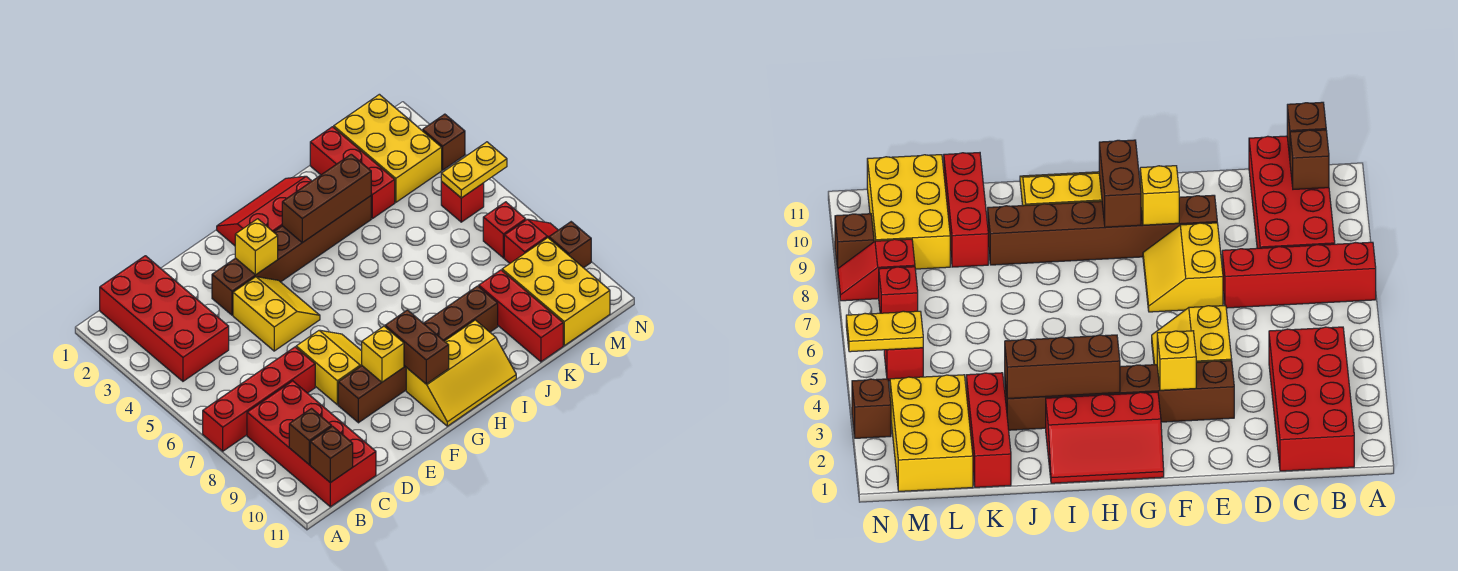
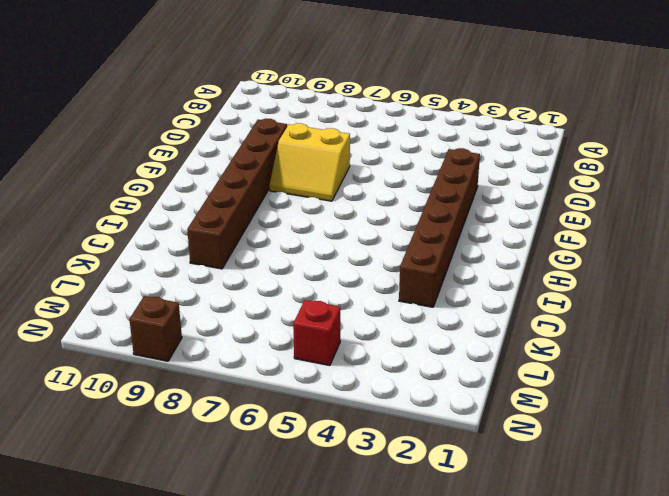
none -> red 1x4 brick [203,347,315,451]
none -> red 2x4 brick [100,256,229,381]
none -> red 2x4 brick [247,381,376,507]

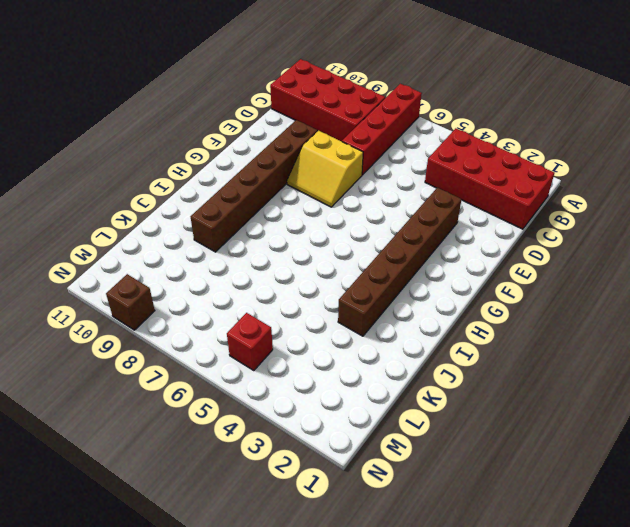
none -> yellow 2x2 slope [233,277,320,351]
none -> red 2x3 slope [217,176,312,246]
none -> yellow 2x3 slope [406,320,516,426]

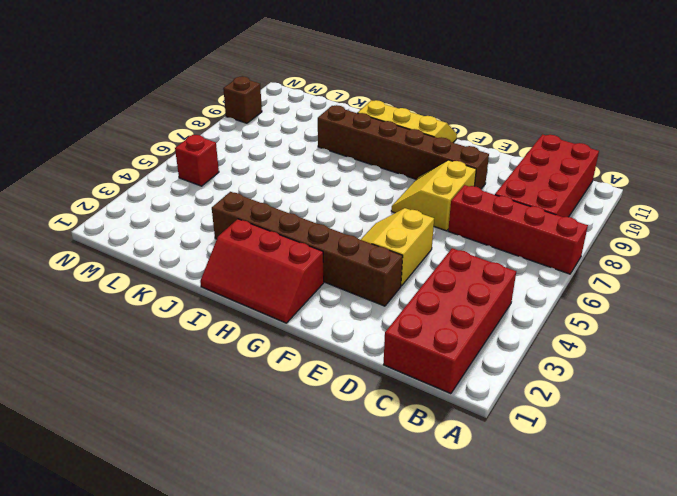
none -> red 1x3 brick [310,127,395,219]
none -> red 1x3 brick [479,270,563,362]
none -> yellow 2x3 brick [334,94,442,202]

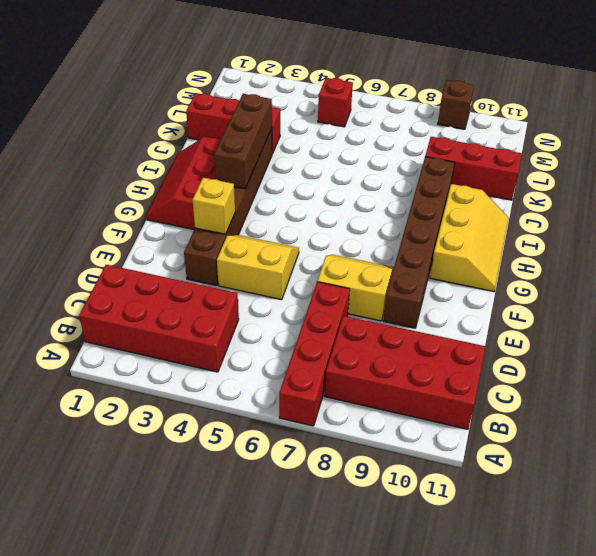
none -> yellow 2x3 brick [334,94,442,202]
none -> yellow 2x3 brick [502,238,610,346]
none -> red 1x1 brick [483,202,526,258]

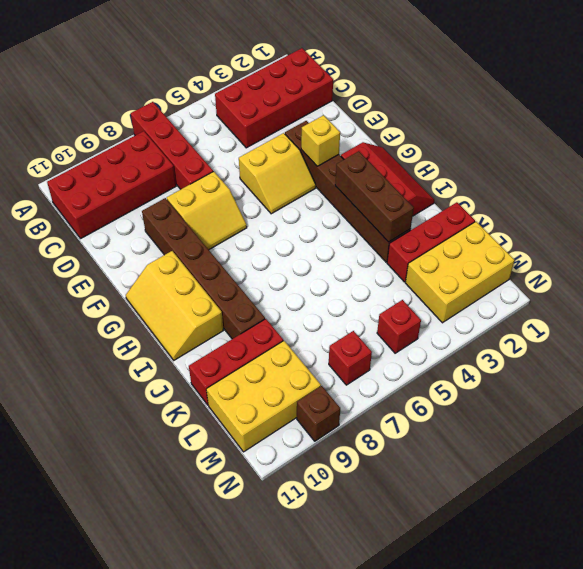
none -> red 1x2 slope [504,219,558,263]
none -> brown 1x1 brick [423,114,465,170]
none -> brown 1x1 brick [289,409,332,464]

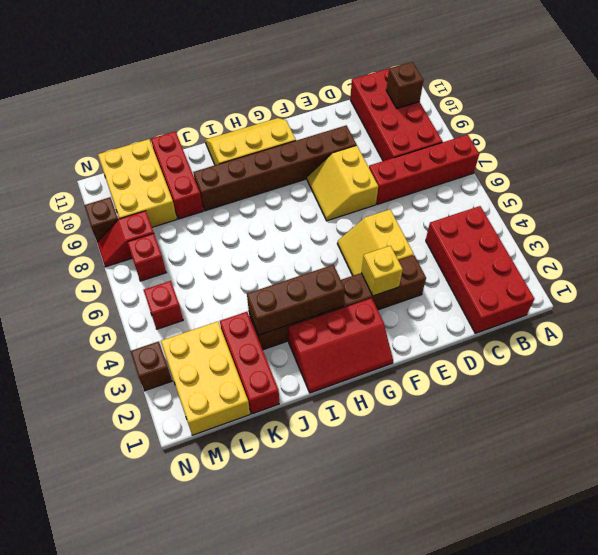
none -> brown 1x1 brick [310,426,353,483]
none -> yellow 1x1 brick [362,326,404,382]
none -> brown 1x2 brick [385,310,449,384]

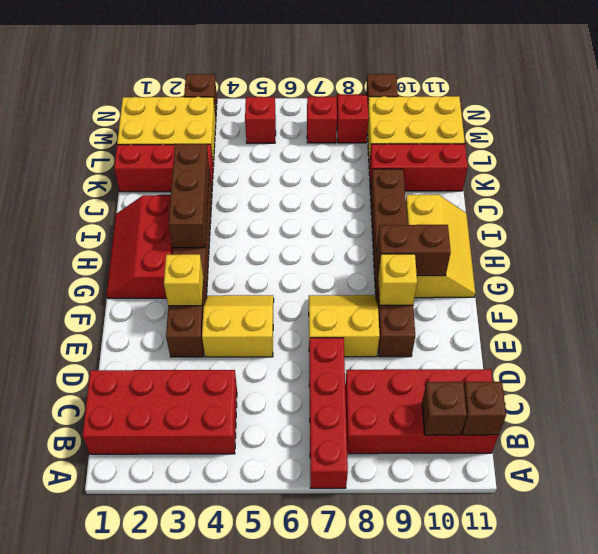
none -> yellow 1x2 plate [441,142,507,198]

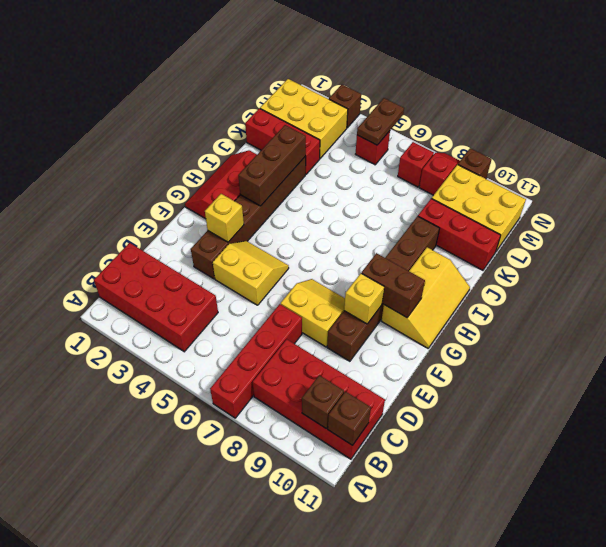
brown 1x2 plate [357,98,404,145] -> yellow 1x2 plate [441,142,507,198]

